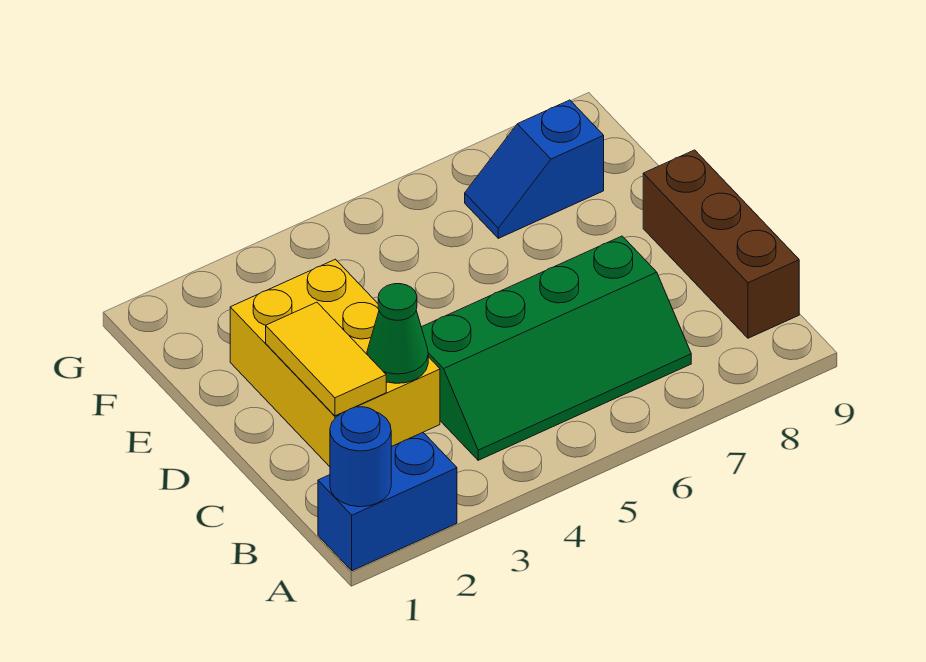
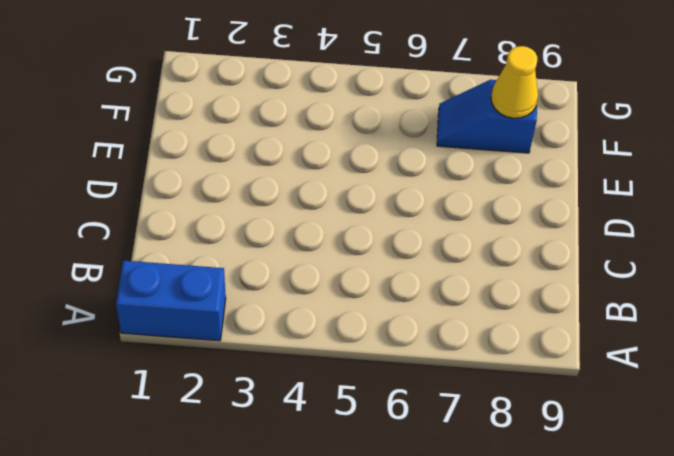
yellow 1x1 cone [491,46,538,118] -> none
none -> green 2x4 slope [421,236,691,460]
none -> brown 1x3 brick [643,150,799,338]

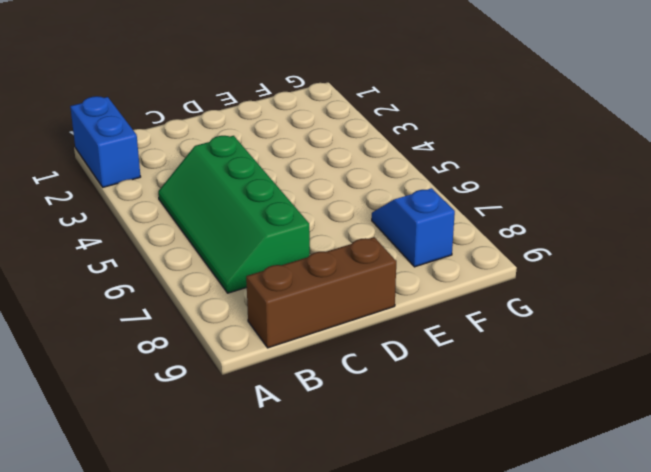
none -> yellow 2x3 brick [230,259,440,467]
none -> blue 1x1 round brick [330,407,391,507]

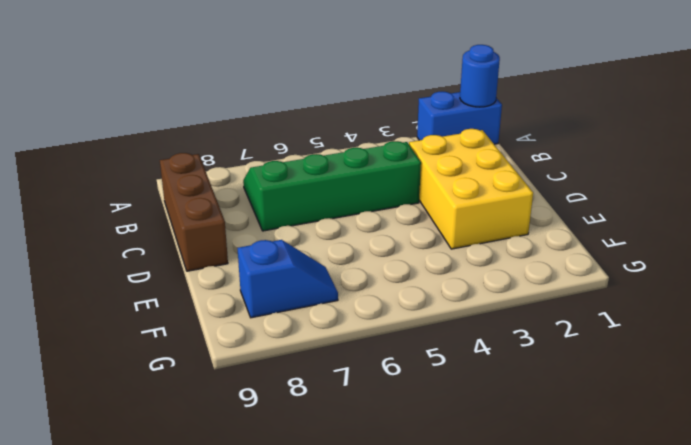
none -> yellow 1x2 tile [266,302,386,416]
none -> green 1x1 cone [367,284,428,383]

